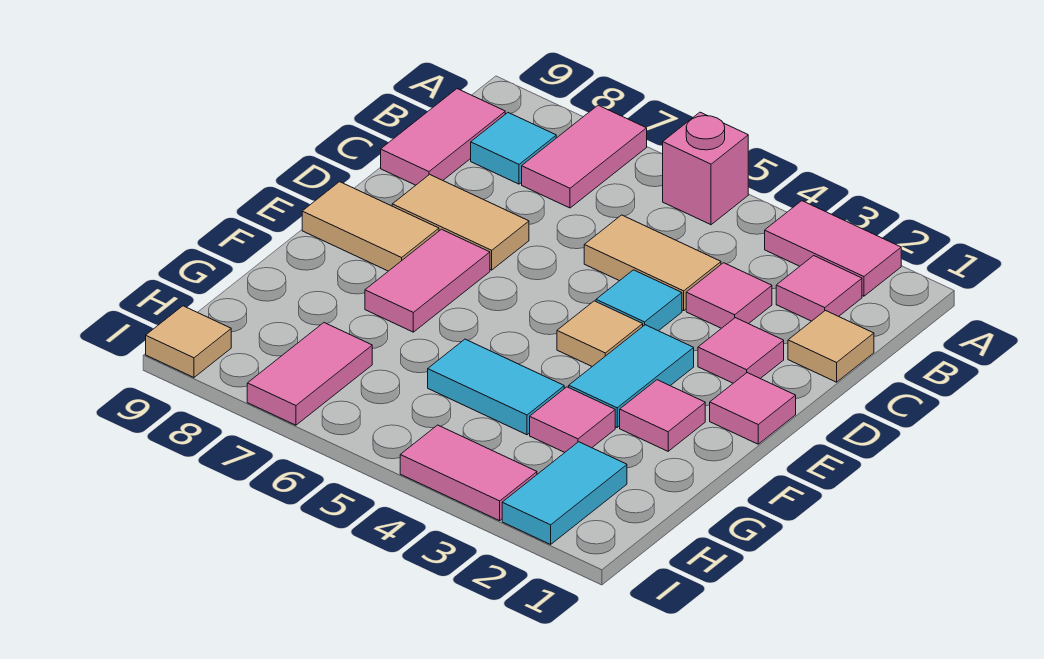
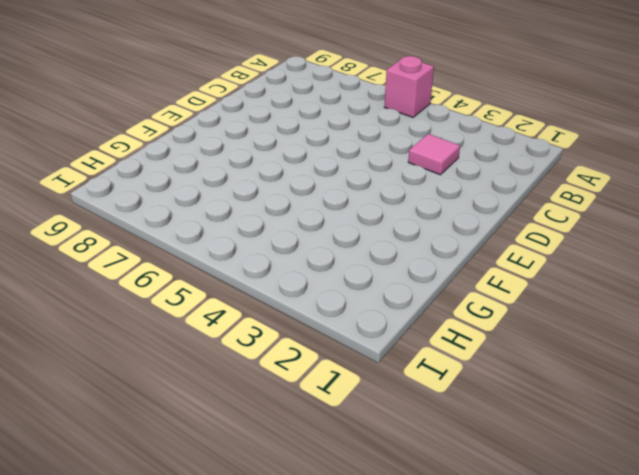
none -> pink 1x2 tile [765,201,901,296]
none -> pink 1x2 tile [522,105,647,208]
none -> pink 1x1 tile [776,256,862,321]

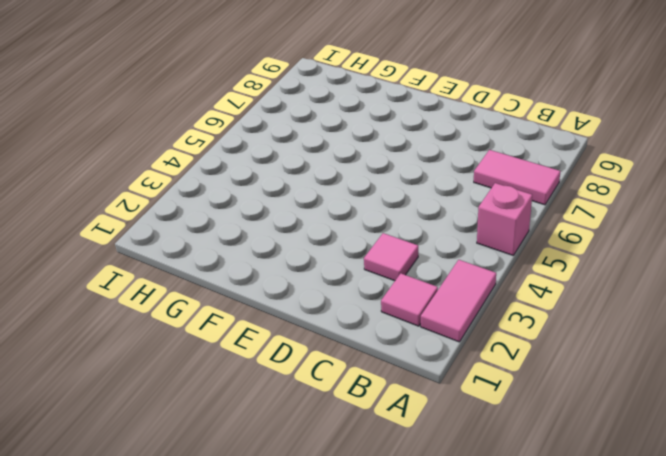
none -> cyan 1x1 tile [471,113,556,184]
none -> pink 1x2 tile [381,89,505,185]
none -> tan 1x1 tile [788,311,874,382]

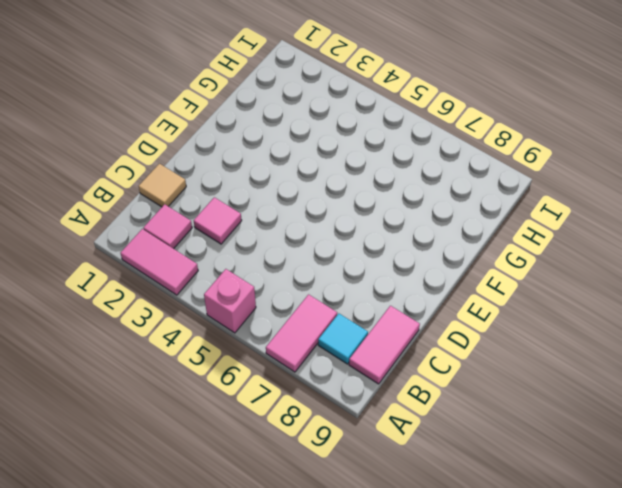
none -> tan 1x2 tile [584,215,721,311]
none -> pink 1x1 tile [698,318,784,383]
none -> cyan 1x1 tile [596,270,682,331]

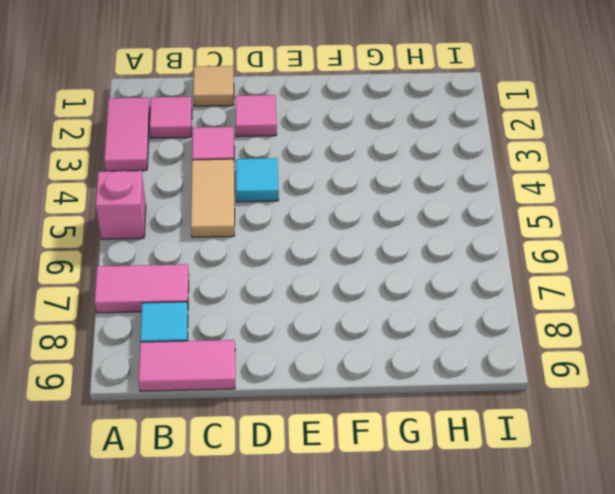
none -> tan 1x2 tile [392,174,529,270]
none -> pink 1x1 tile [710,373,796,444]
none -> cyan 1x2 tile [569,325,694,427]

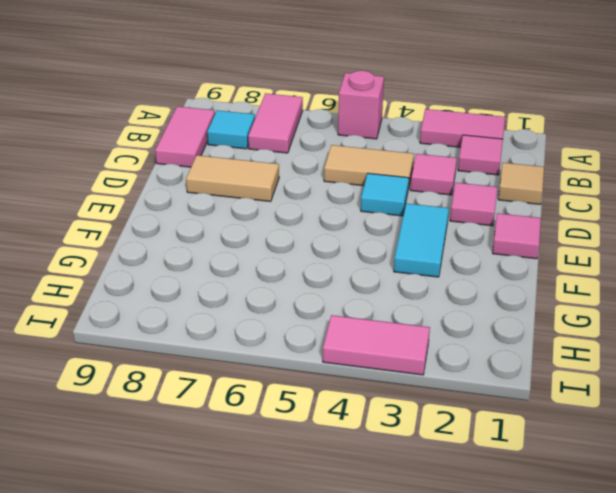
none -> tan 1x1 tile [557,301,643,366]
none -> pink 1x2 tile [365,229,490,332]
none -> tan 1x2 tile [302,182,439,271]

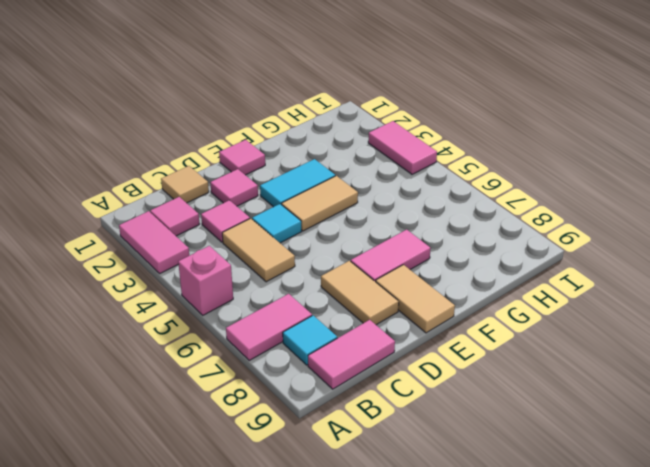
tan 1x2 tile [282,176,358,231] -> tan 1x1 tile [557,301,643,366]
none -> pink 1x1 tile [620,380,705,451]
none -> pink 1x1 tile [530,387,615,452]
none -> cyan 1x2 tile [428,339,564,435]

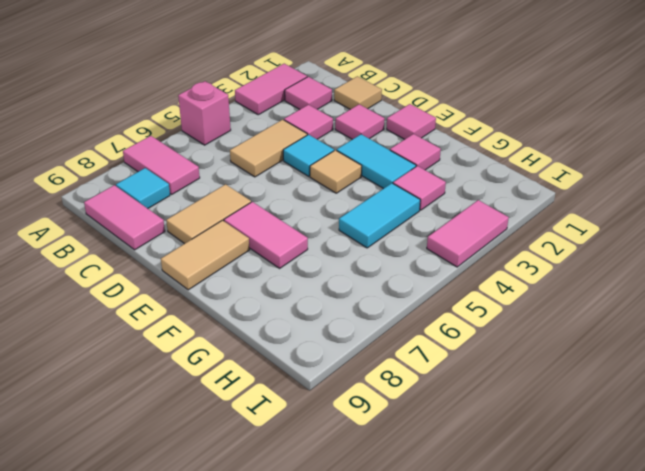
none -> cyan 1x2 tile [502,442,627,544]
none -> pink 1x2 tile [247,323,372,425]
none -> tan 1x1 tile [146,306,231,377]

